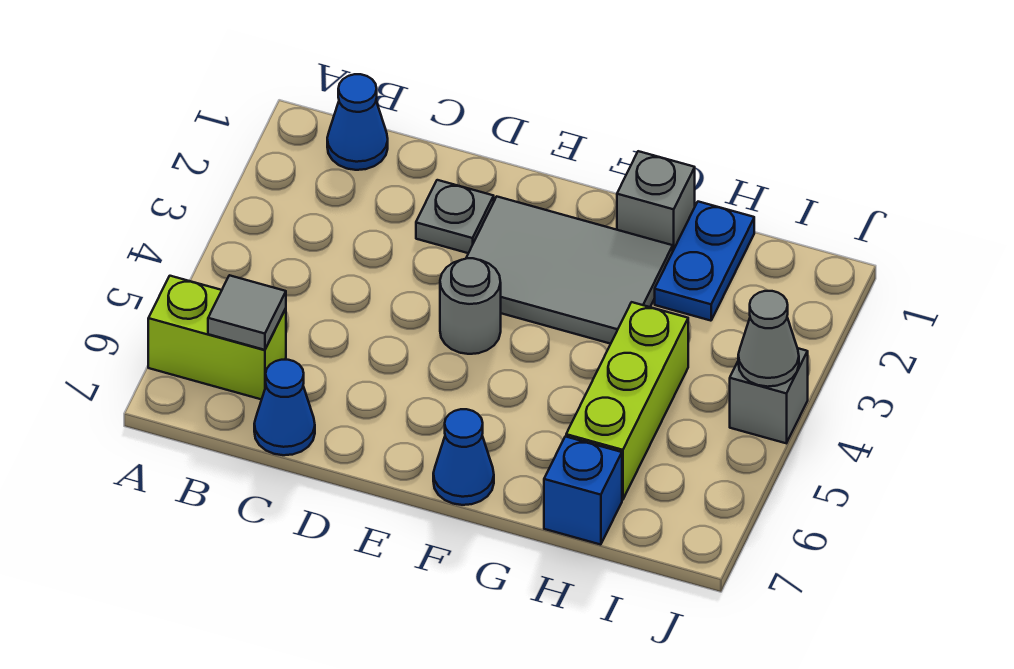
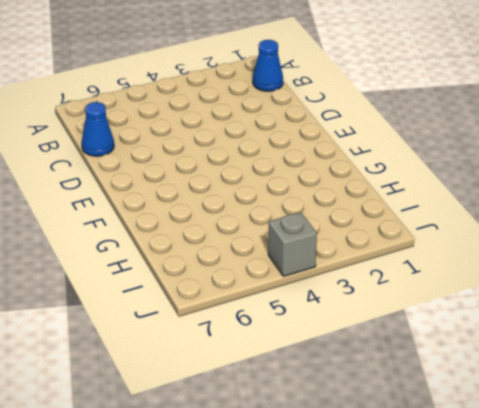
none -> lime 1x2 brick [148,276,286,400]
none -> grey 1x1 plate [416,180,494,253]
none -> grey 2x3 tile [466,197,673,344]

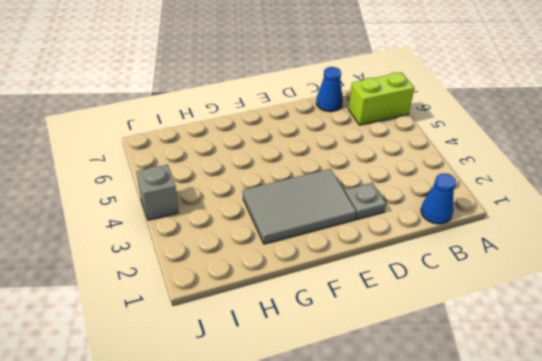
none -> grey 1x1 round brick [440,258,501,354]
none -> blue 1x1 cone [433,409,494,505]
none -> grey 1x1 brick [617,151,695,250]

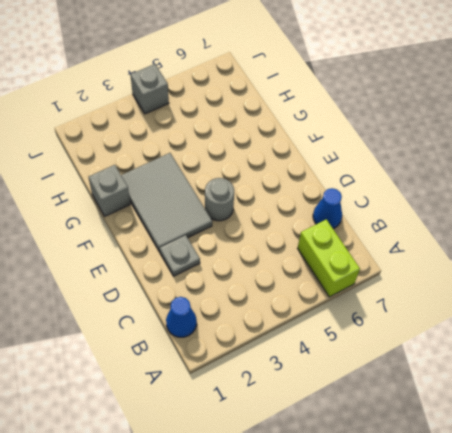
none -> blue 1x1 cone [433,409,494,505]
none -> blue 1x2 plate [655,202,754,321]
none -> lime 1x3 brick [566,302,688,500]

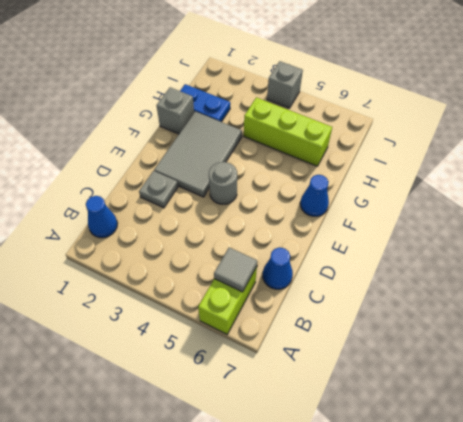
none -> blue 1x1 brick [544,436,622,545]
none -> grey 1x1 cone [738,291,799,387]

